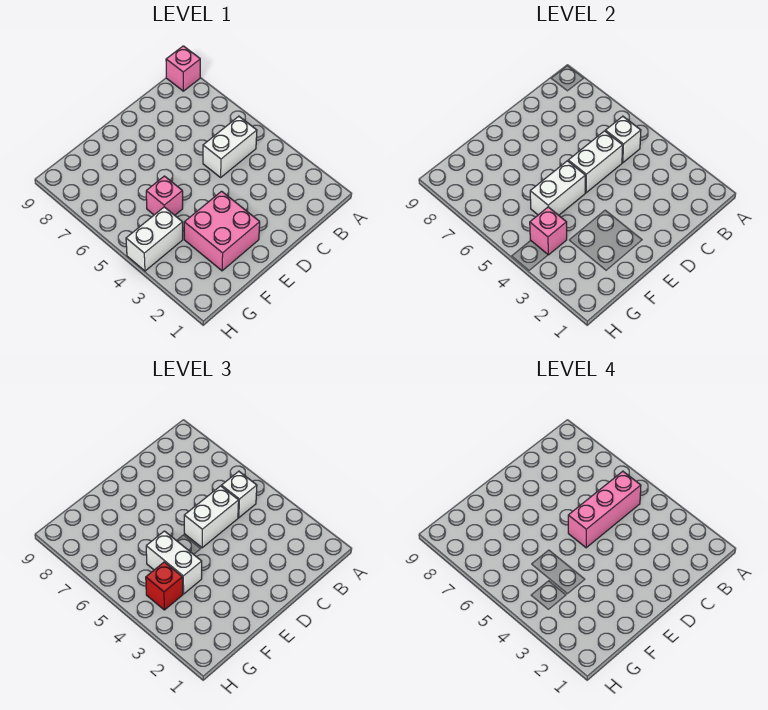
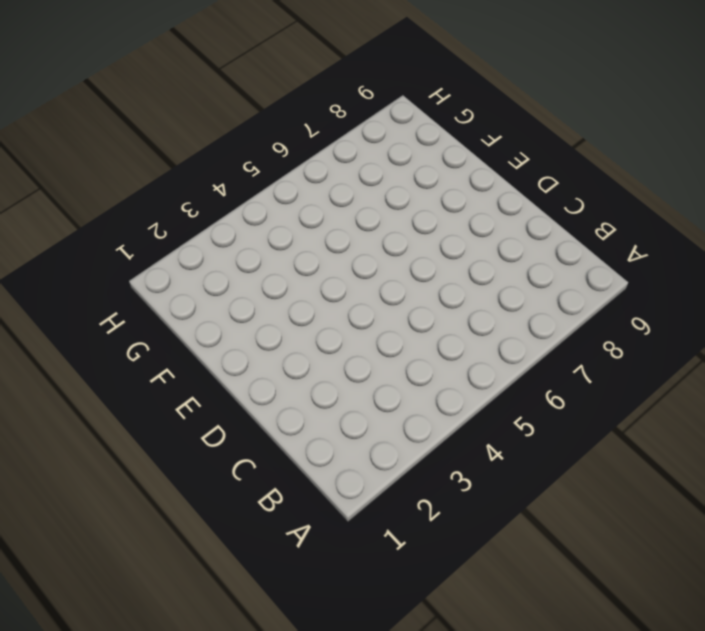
none -> pink 1x1 brick [166,46,200,91]
none -> white 1x2 brick [203,116,257,177]
none -> pink 2x2 brick [184,191,260,271]

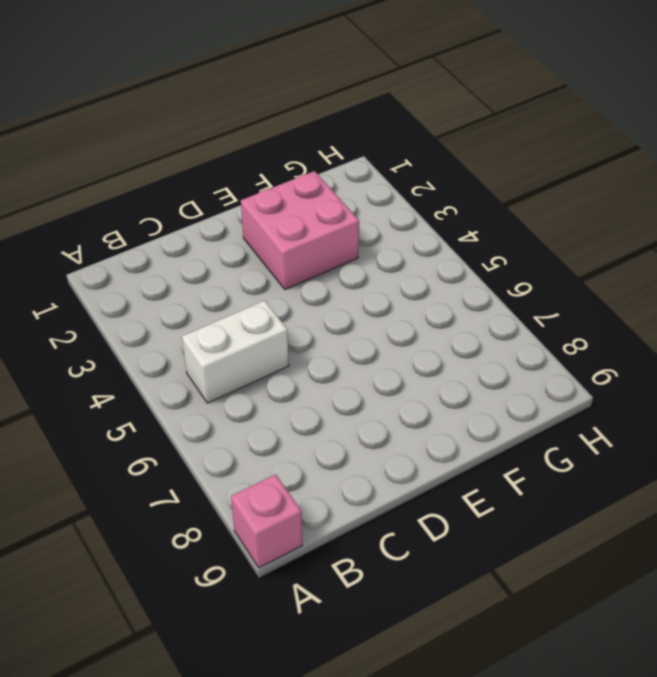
none -> pink 1x1 brick [146,176,183,215]
none -> white 1x2 brick [126,207,183,271]
none -> white 1x1 brick [605,116,641,163]

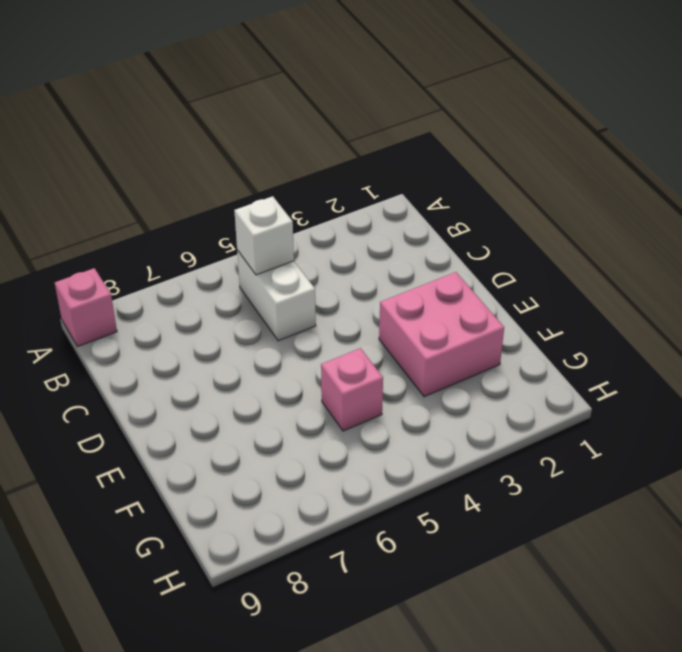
none -> white 1x2 brick [126,207,183,271]
none -> white 1x2 brick [568,131,623,193]
none -> white 1x2 brick [530,161,585,215]

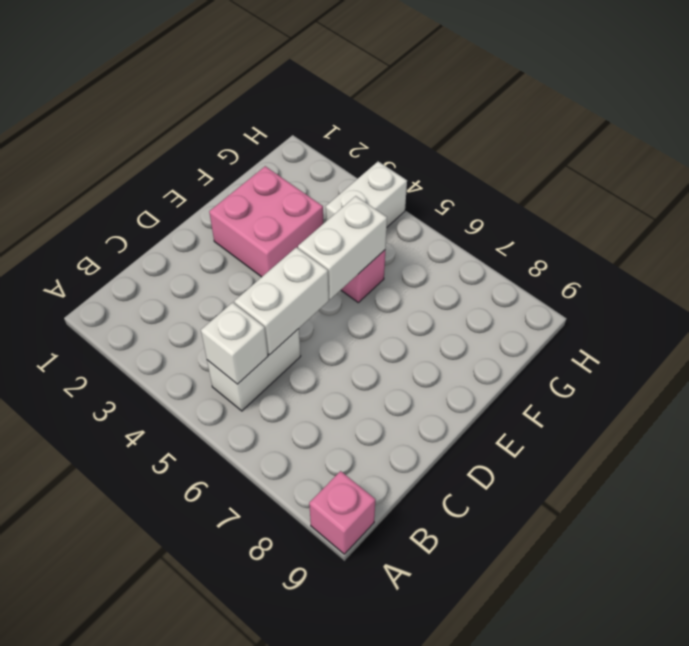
none -> pink 1x1 brick [530,207,567,255]
none -> white 1x1 brick [221,471,257,518]
none -> white 1x2 brick [184,486,239,548]

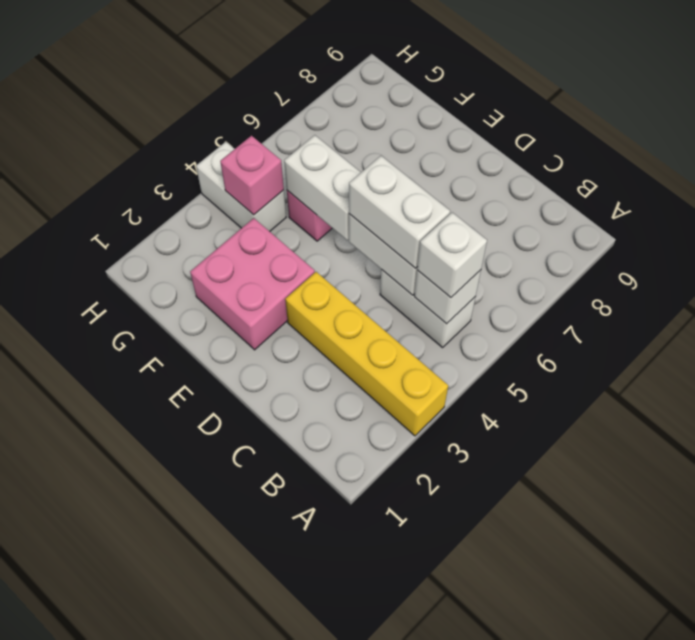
yellow 1x4 brick [285,272,448,436] -> none
none -> pink 1x1 brick [166,46,200,91]
none -> white 1x2 brick [146,531,202,594]
none -> red 1x1 brick [146,562,183,610]

